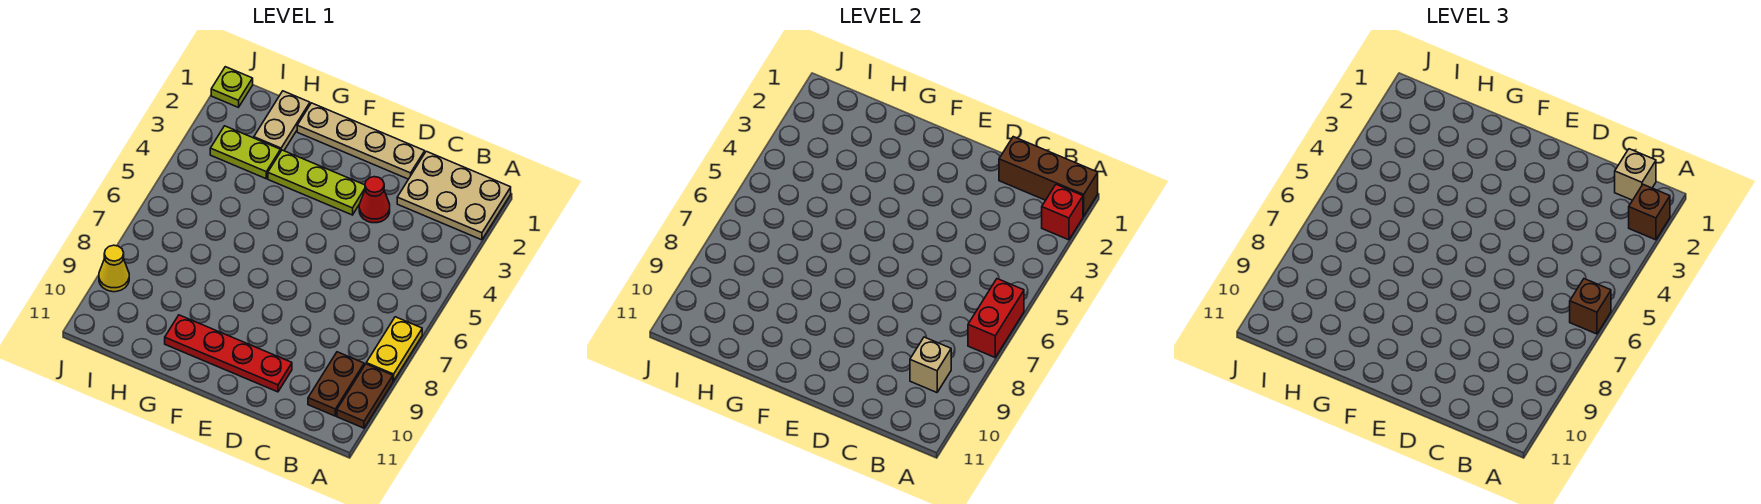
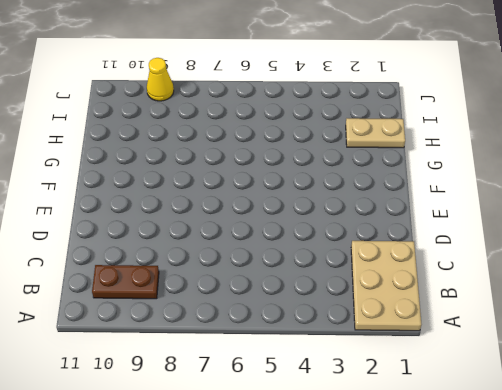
none -> yellow 1x2 plate [366,317,422,381]
none -> brown 1x2 plate [337,364,393,428]
none -> tan 1x4 plate [297,103,425,179]

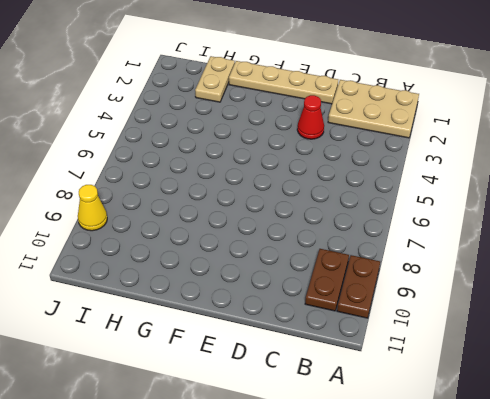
none -> yellow 1x2 plate [366,317,422,381]
none -> red 1x4 plate [165,315,292,392]
none -> lime 1x3 plate [268,150,365,215]

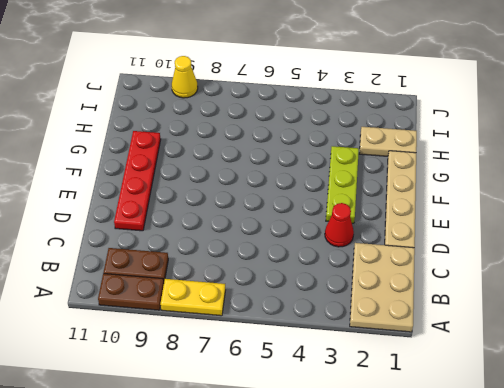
none -> lime 1x2 plate [210,126,280,179]
none -> lime 1x1 plate [211,67,253,107]
none -> brown 1x3 brick [999,137,1098,216]

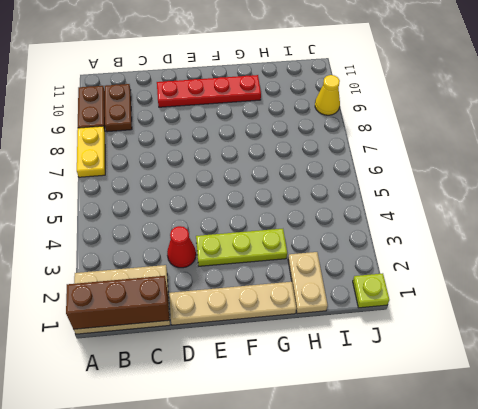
none -> lime 1x2 plate [210,126,280,179]
none -> red 1x1 brick [1042,185,1083,240]
none -> red 1x2 brick [968,279,1024,357]

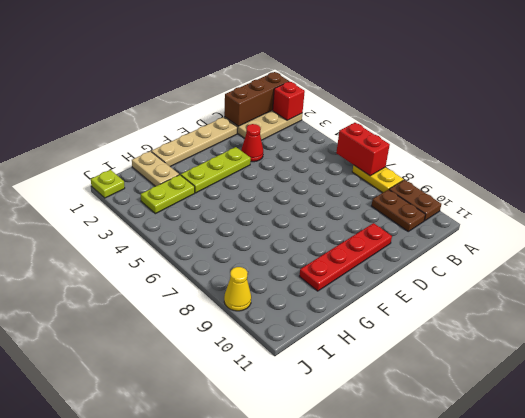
none -> tan 1x1 brick [910,337,951,392]
none -> brown 1x1 brick [1629,185,1670,240]
none -> brown 1x1 brick [1570,279,1611,334]

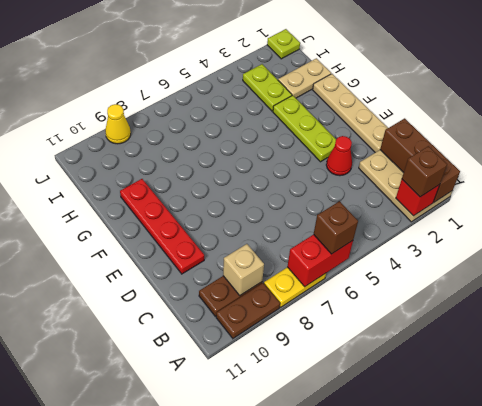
none -> tan 1x1 brick [1615,149,1656,200]

